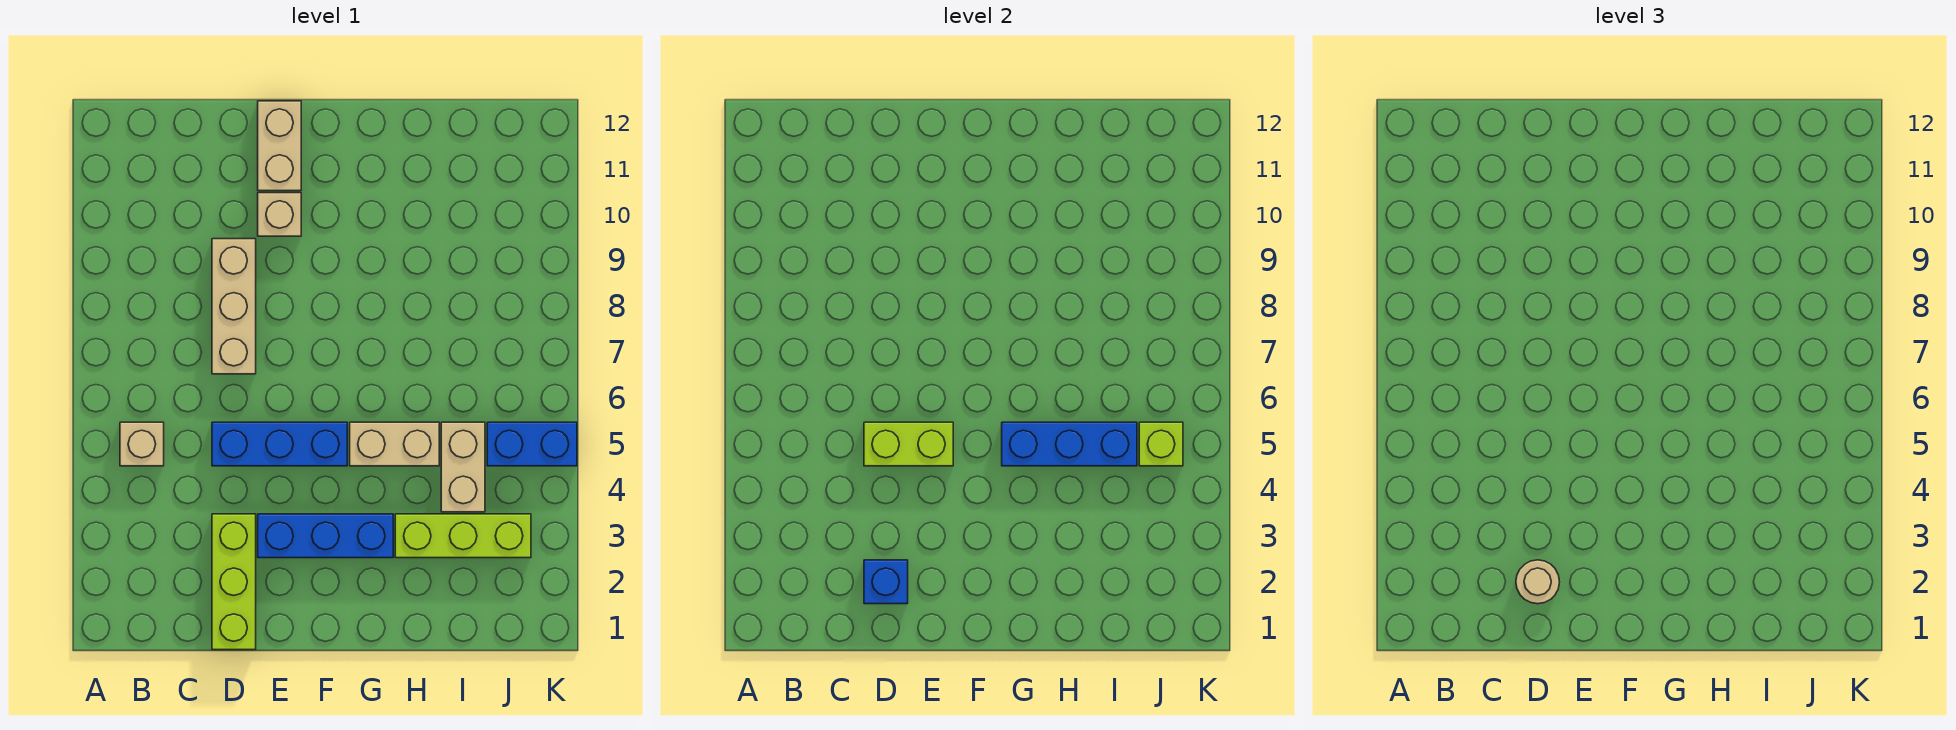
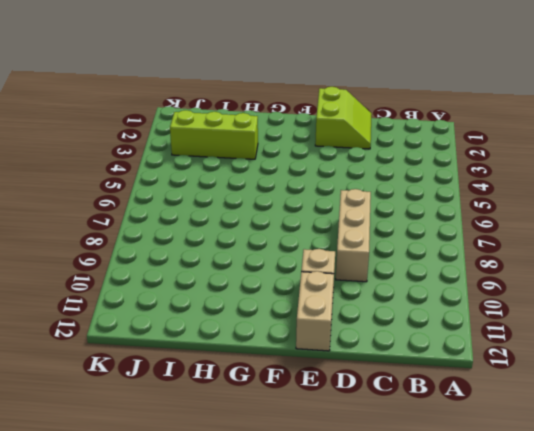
lime 2x2 slope [315,87,372,149] -> lime 1x3 brick [212,514,256,650]
none -> tan 1x1 brick [120,422,164,466]
none -> blue 1x3 brick [212,422,347,466]
none -> blue 1x3 brick [258,514,393,558]

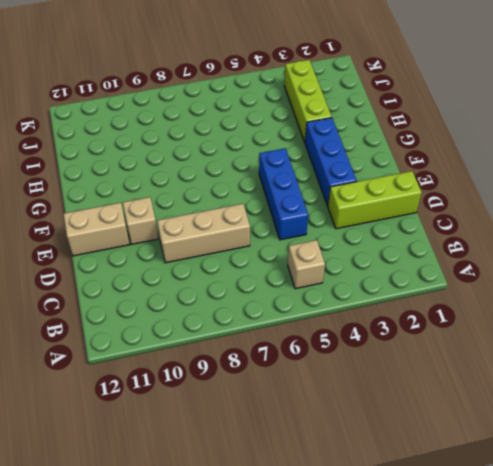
none -> tan 1x2 brick [350,422,439,466]
none -> tan 1x2 brick [441,422,485,512]
none -> blue 1x2 brick [487,422,577,466]

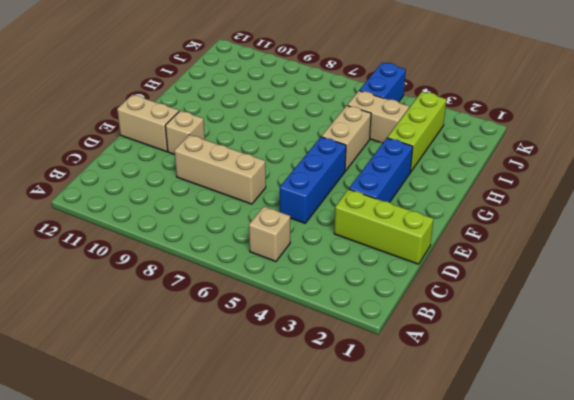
none -> blue 1x1 brick [864,560,908,604]
none -> lime 1x2 brick [864,422,953,466]
none -> blue 1x3 brick [1002,422,1137,466]

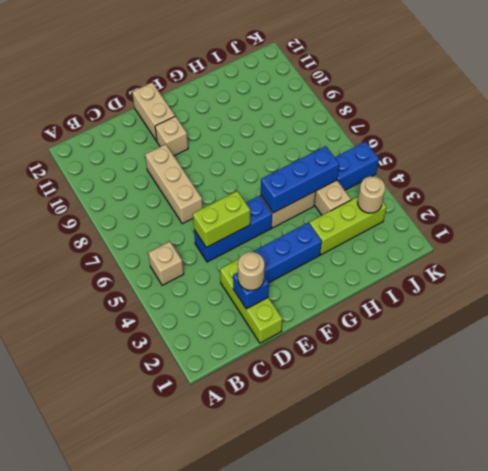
tan 1x1 round brick [358,176,385,213] -> none
none -> lime 1x1 brick [1139,422,1183,466]

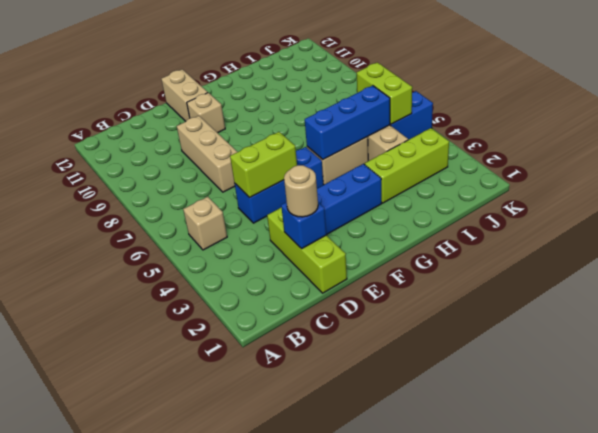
lime 1x2 brick [357,62,412,124] -> lime 1x1 brick [1139,422,1183,466]

